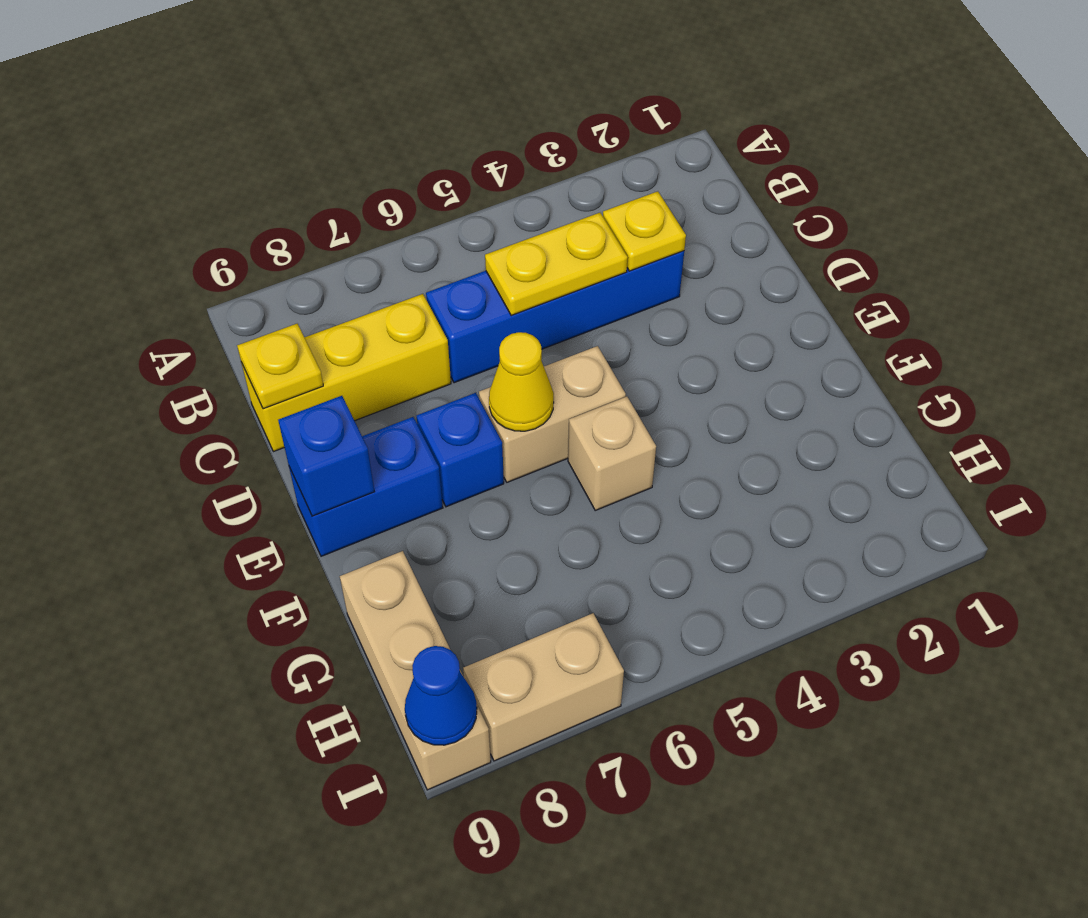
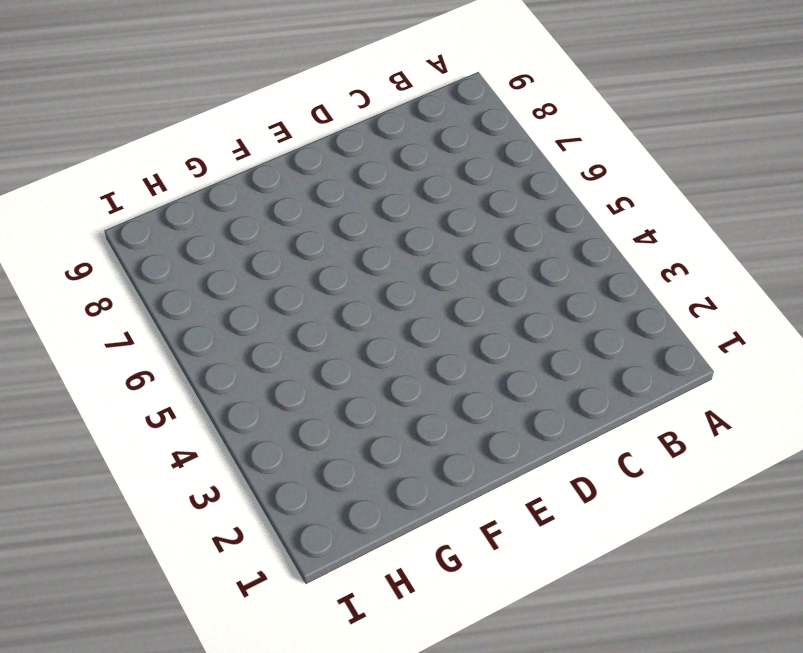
none -> blue 1x4 brick [426,251,684,383]
none -> yellow 1x3 brick [241,294,451,452]
none -> tan 1x2 brick [479,346,626,482]

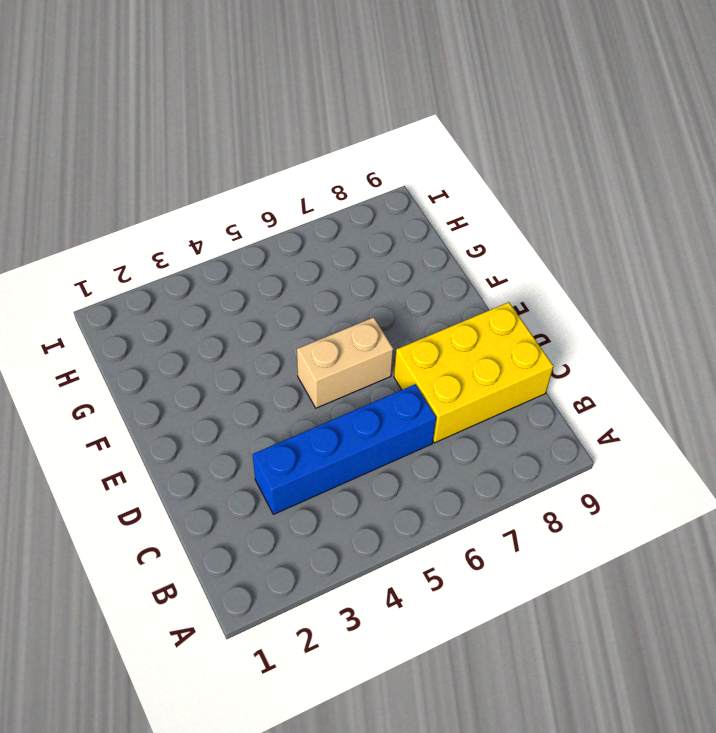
yellow 2x3 brick [394,302,553,443] -> yellow 1x3 brick [241,294,451,452]
none -> blue 1x1 brick [416,393,504,507]
none -> blue 1x2 brick [289,417,443,556]
none -> tan 1x1 brick [568,397,656,510]

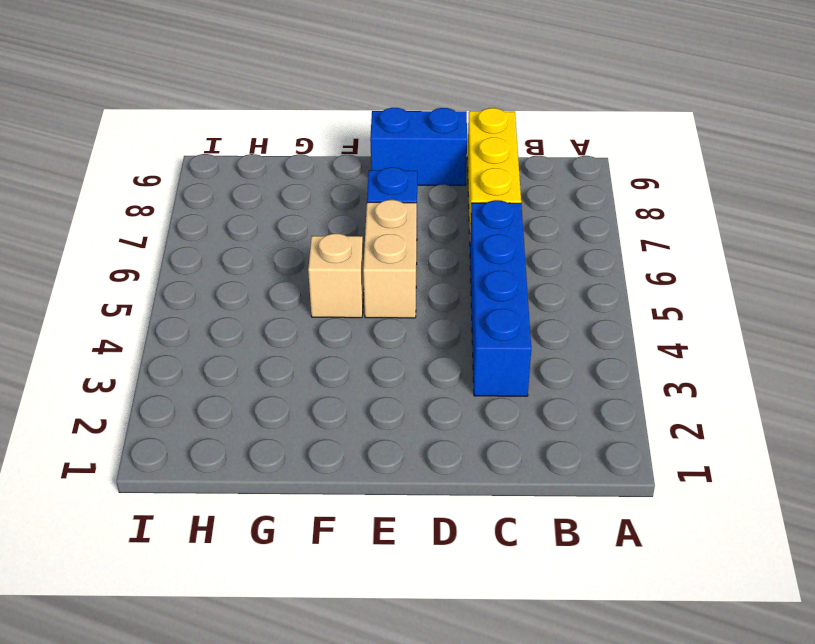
blue 1x2 brick [370,108,467,186] -> blue 1x2 brick turned to [289,417,443,556]
none -> tan 1x3 brick [340,551,491,790]
none -> tan 1x2 brick [463,613,624,761]
none -> yellow 1x1 plate [603,191,686,271]

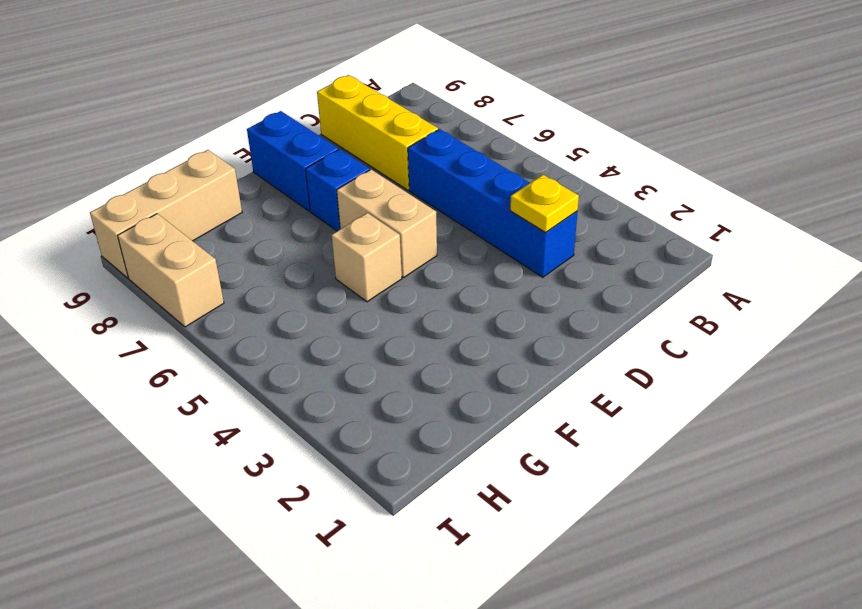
none -> yellow 1x2 plate [485,213,628,316]
none -> yellow 1x1 plate [237,324,323,409]
none -> yellow 1x1 cone [489,332,554,431]

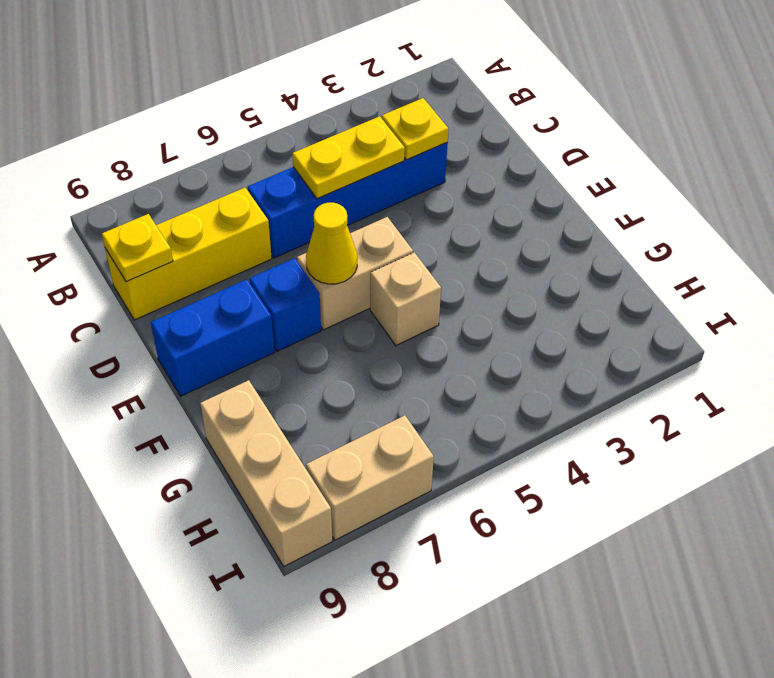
none -> blue 1x1 brick [278,396,374,516]
none -> blue 1x1 cone [405,646,477,745]

